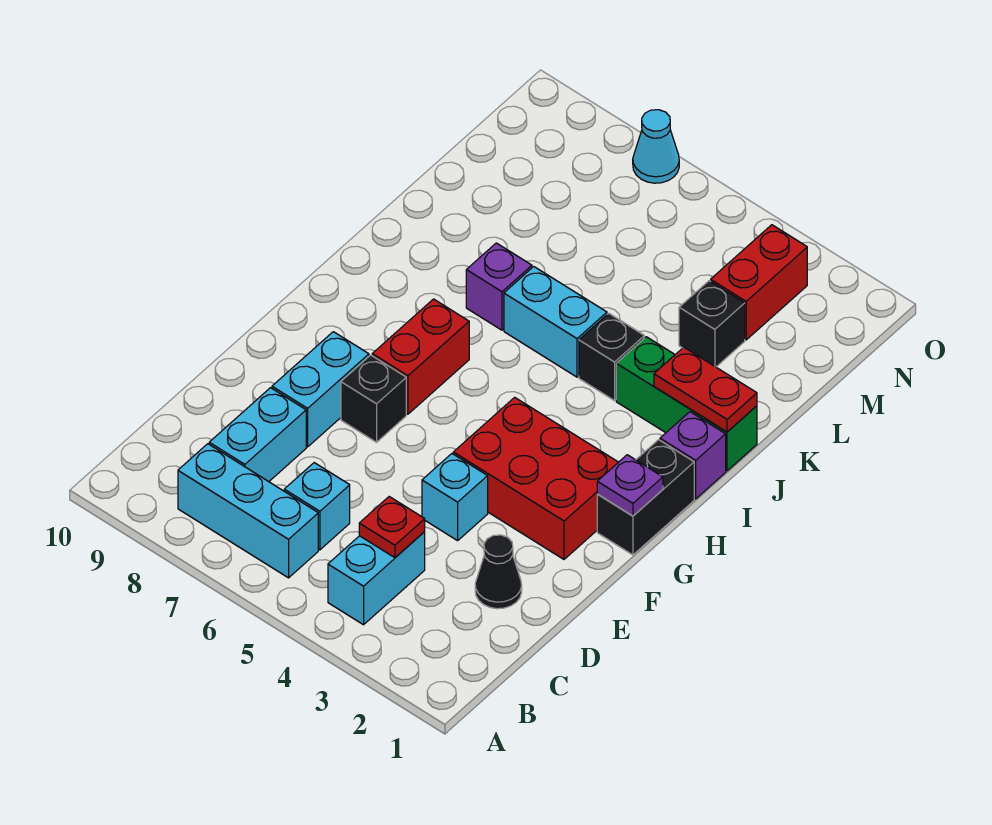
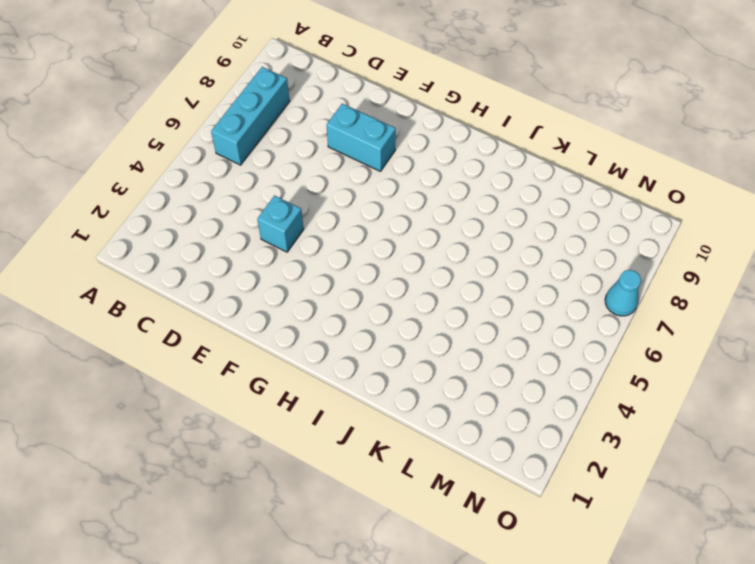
none -> cyan 1x2 brick [328,532,425,625]
none -> cyan 1x1 brick [284,463,350,550]
none -> cyan 1x2 brick [209,388,306,482]

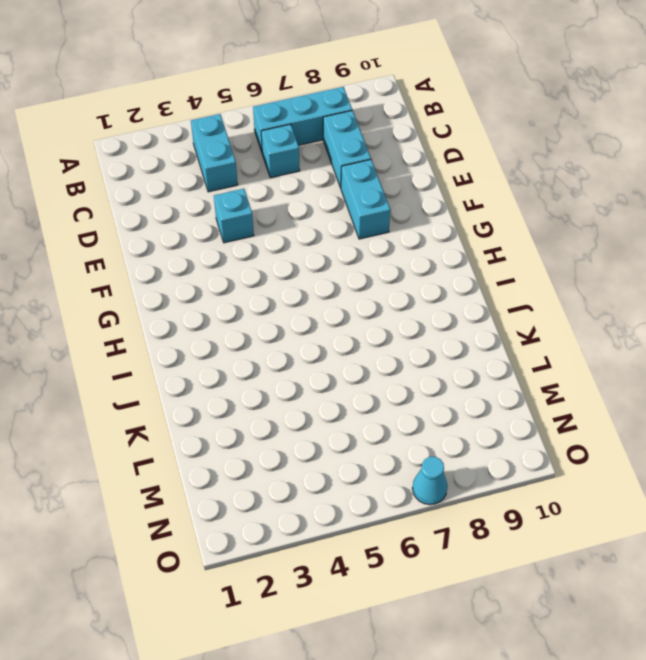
none -> black 1x1 cone [475,535,522,609]
none -> red 2x3 brick [453,397,618,559]
none -> black 1x1 brick [341,355,406,442]

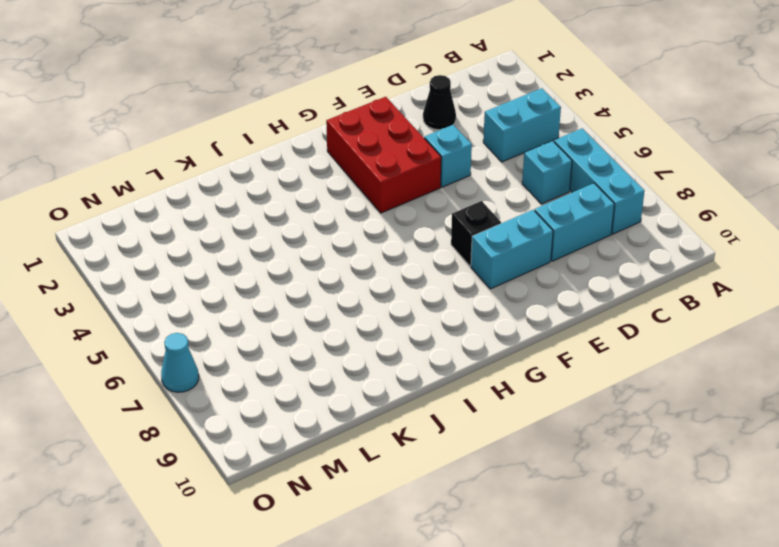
none -> black 1x2 brick [597,440,694,555]
none -> red 1x2 brick [372,299,469,414]
none -> purple 1x1 brick [660,412,726,499]

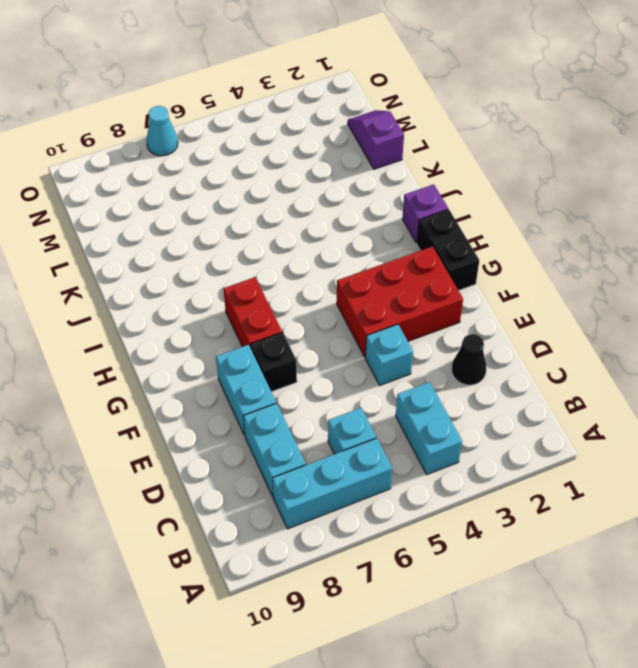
purple 1x2 slope [348,110,404,169] -> none
none -> green 1x3 brick [616,337,757,471]
none -> black 1x1 brick [579,313,644,401]
none -> cyan 1x2 brick [504,267,607,377]

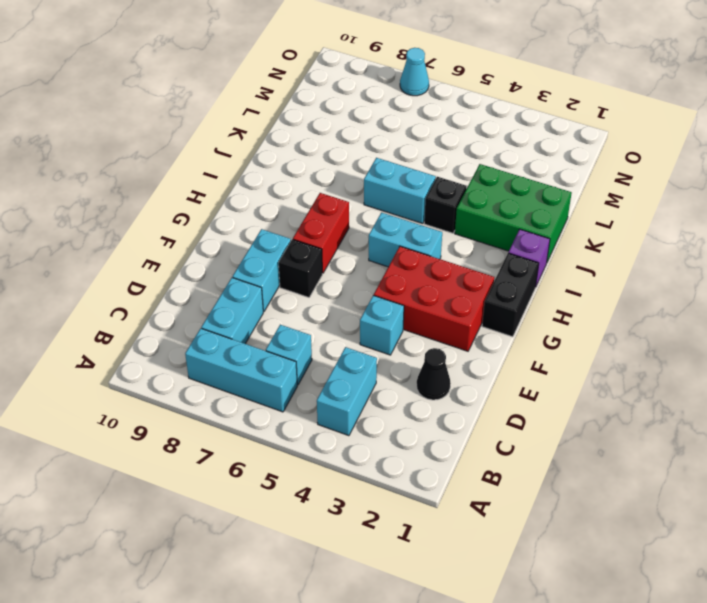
cyan 1x2 brick [369,213,442,267] -> none
green 2x3 brick [455,164,572,262] -> green 1x3 brick [616,337,757,471]
none -> purple 1x1 brick [466,243,532,330]
none -> black 1x1 brick [679,281,745,367]
none -> red 1x2 brick [711,225,807,340]

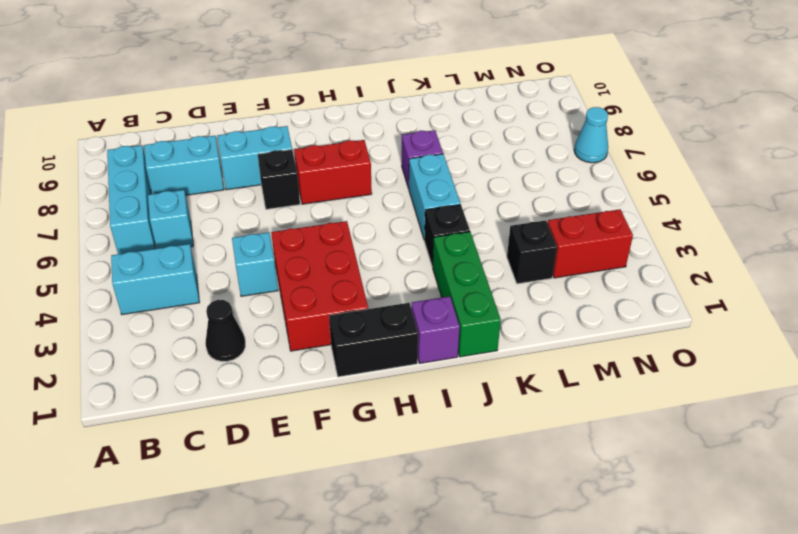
none -> red 1x1 plate [359,497,425,558]
none -> purple 1x1 plate [597,455,663,516]
none -> red 1x2 plate [654,347,757,432]

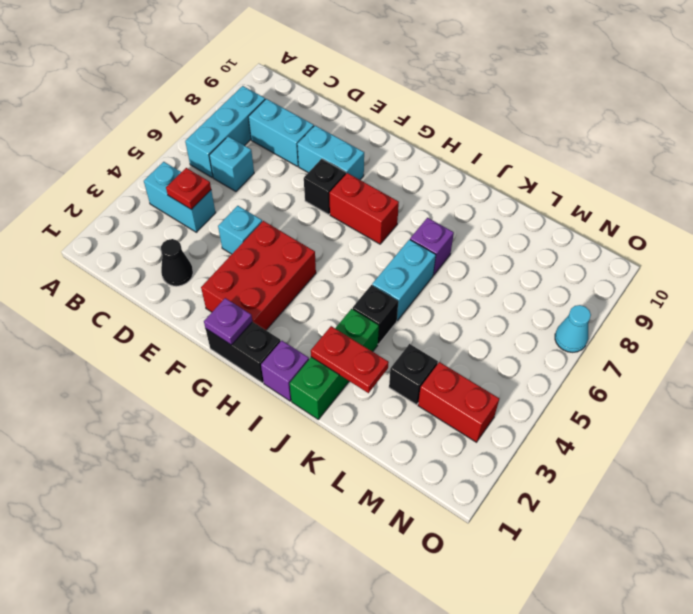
red 1x2 plate [311,326,389,393] -> red 1x2 plate turned to [654,347,757,432]

